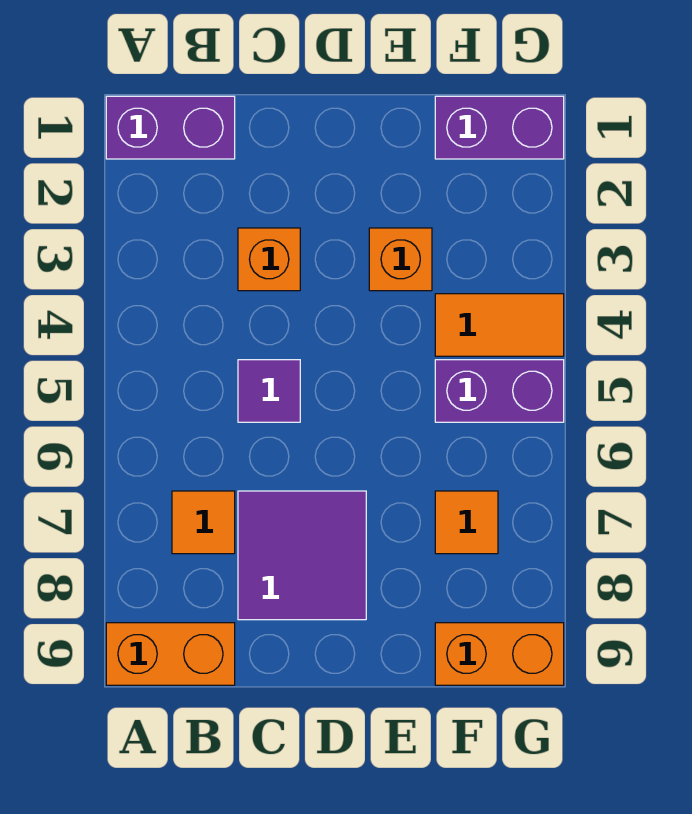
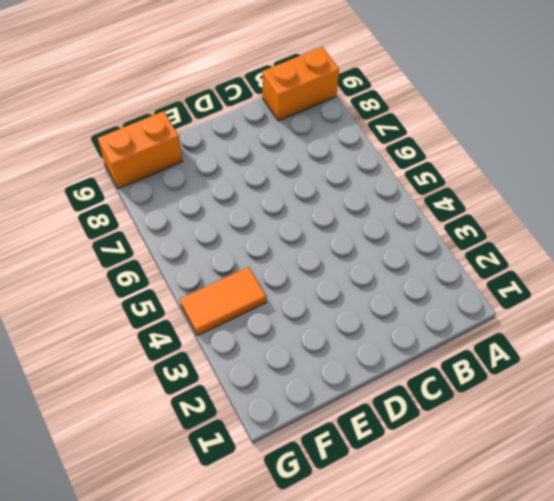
none -> purple 1x2 brick [106,96,235,159]
none -> orange 1x1 tile [172,491,235,554]
none -> orange 1x1 brick [238,228,300,291]

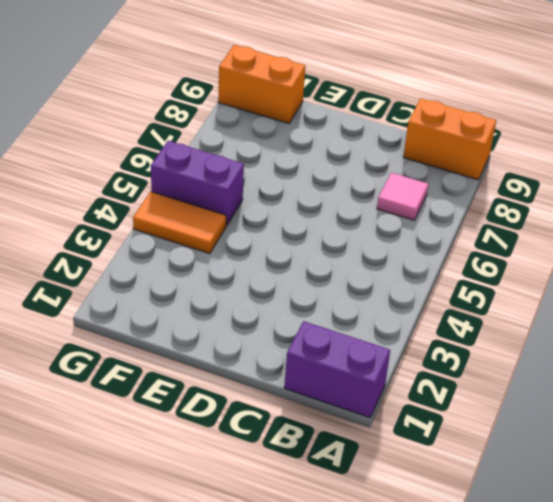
pink 1x1 tile [377,172,428,220] -> orange 1x1 tile [172,491,235,554]
none -> orange 1x1 brick [238,228,300,291]
none -> purple 1x1 tile [238,360,300,422]
none -> purple 2x2 tile [238,491,366,620]

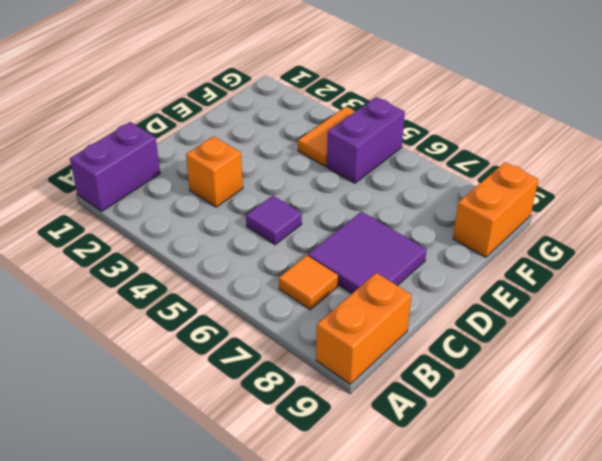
none -> orange 1x1 brick [369,228,432,291]
none -> purple 1x2 brick [435,96,564,159]
none -> orange 1x1 tile [435,491,498,554]

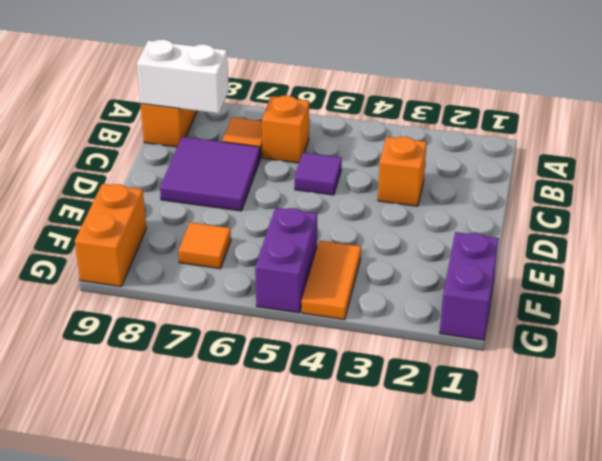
orange 1x1 brick [262,96,309,163] -> orange 1x1 brick moved to [369,228,432,291]
white 1x2 brick [137,39,229,114] -> none
none -> purple 1x2 brick [106,96,235,159]

